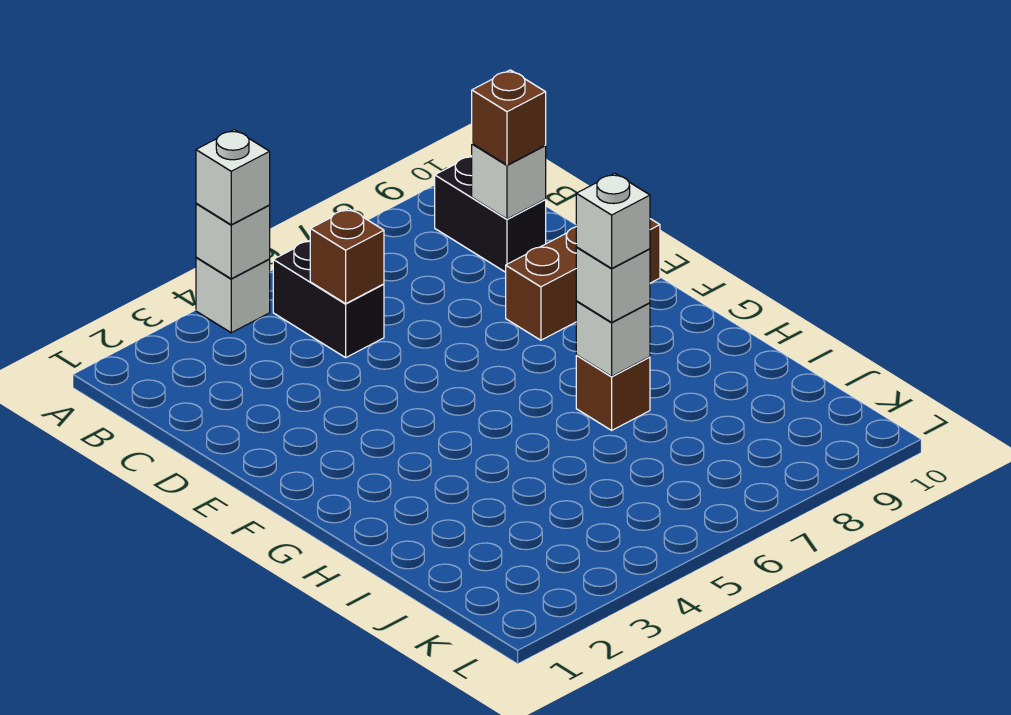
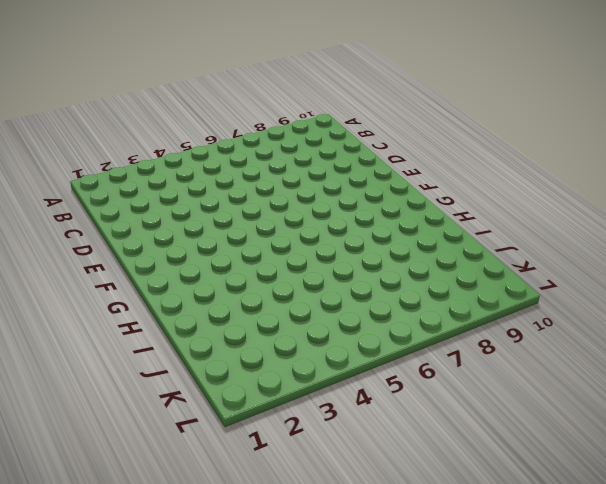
none -> white 1x1 brick [196,257,270,333]
none -> black 1x2 brick [273,241,384,358]
none -> black 1x2 brick [435,156,546,272]

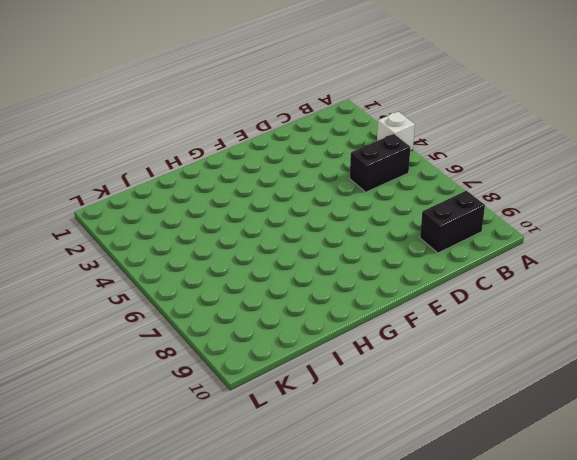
none -> brown 1x3 brick [506,219,660,340]
none -> brown 1x1 brick [576,355,650,430]
none -> white 1x1 brick [196,203,270,279]

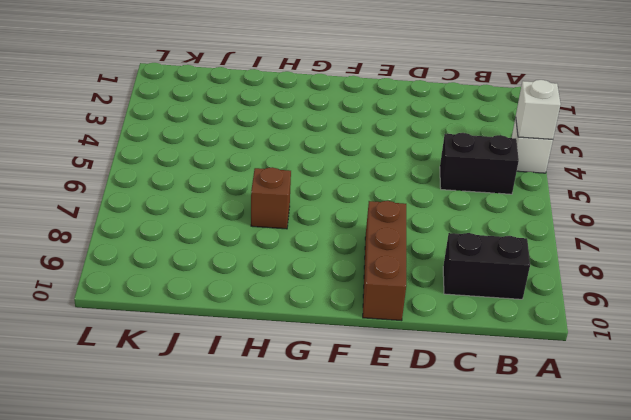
none -> brown 1x1 brick [310,209,384,304]
none -> white 1x1 brick [472,144,546,219]
none -> white 1x1 brick [576,301,650,376]

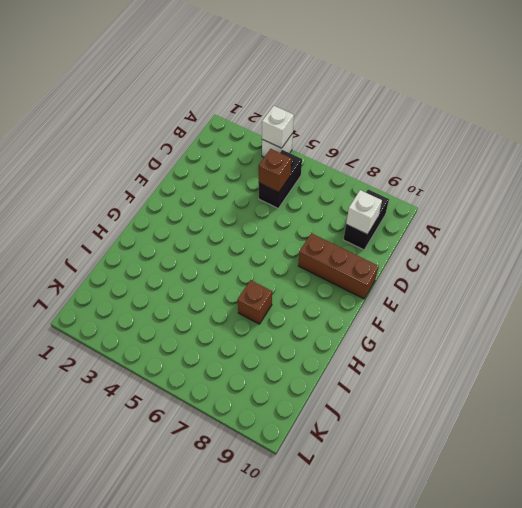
none -> white 1x1 brick [576,301,650,376]
none -> white 1x1 brick [196,130,270,225]
none -> brown 1x1 brick [472,70,546,165]

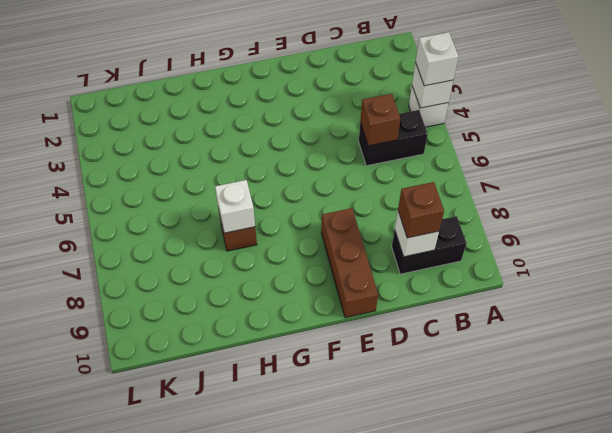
none -> white 1x1 brick [576,247,650,322]
none -> white 1x1 brick [576,173,650,268]

